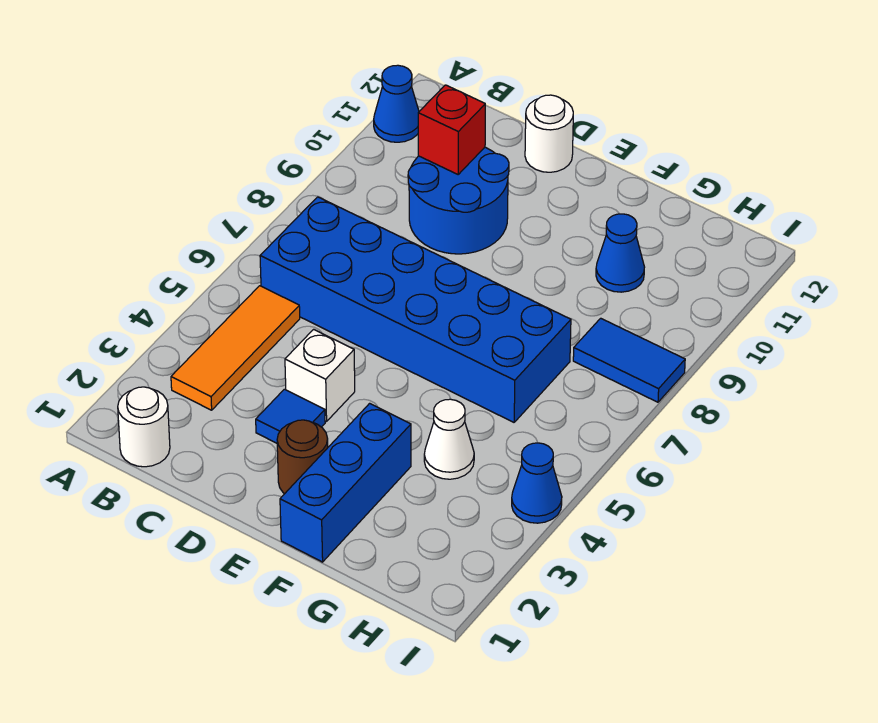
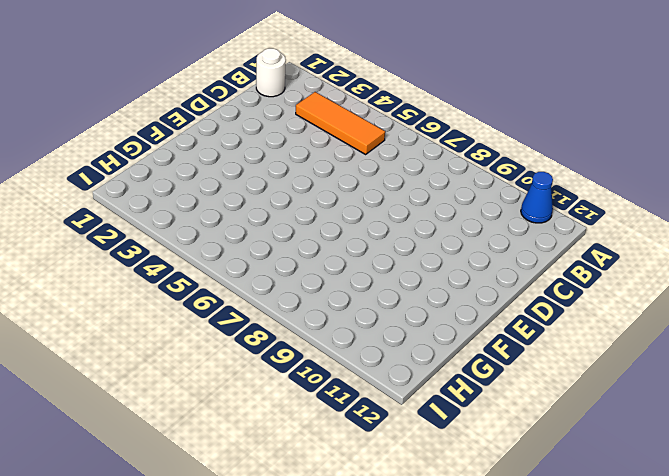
none -> blue 2x6 brick [260,197,571,422]
none -> blue 2x2 round brick [408,147,509,254]
none -> blue 1x1 tile [256,389,325,443]

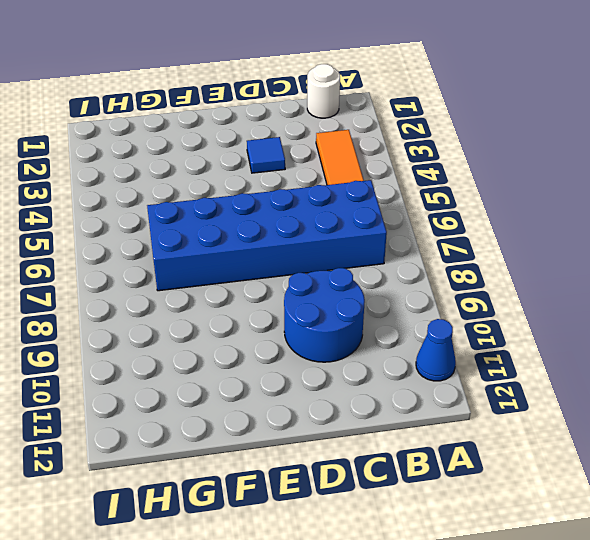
none -> white 1x1 brick [285,329,355,421]
none -> white 1x1 round brick [525,95,573,172]
none -> brown 1x1 round brick [277,420,328,494]

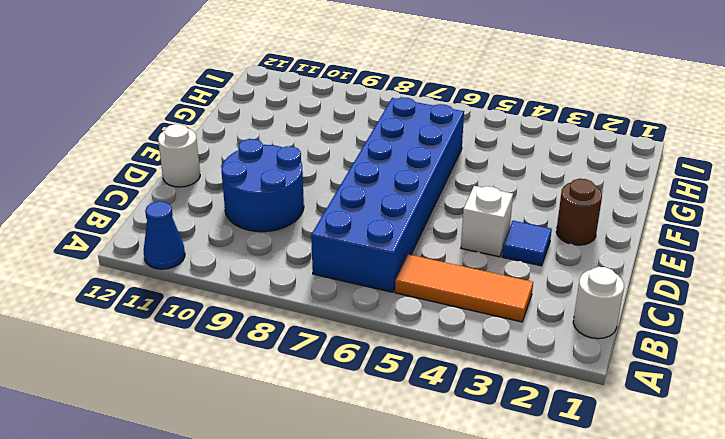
none -> blue 1x3 brick [280,403,411,562]
none -> white 1x1 cone [424,399,474,479]
none -> blue 1x1 cone [596,214,644,292]

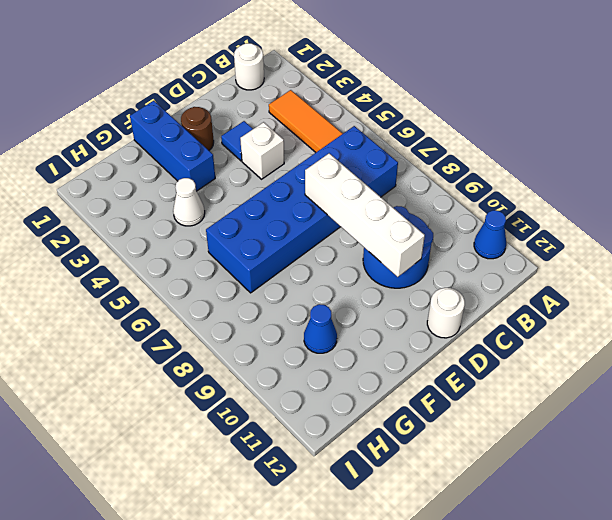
white 1x4 brick [305,153,425,277] -> none
none -> blue 1x2 tile [573,318,685,402]
none -> blue 1x1 cone [512,443,562,523]
none -> red 1x1 brick [418,85,485,174]

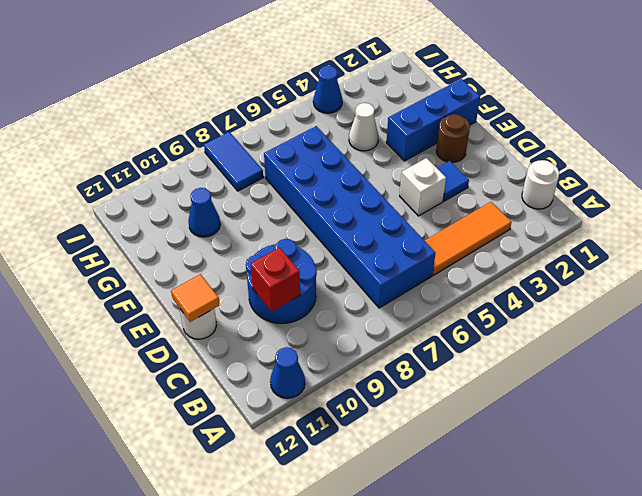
orange 1x1 tile [171,274,220,322] -> none

